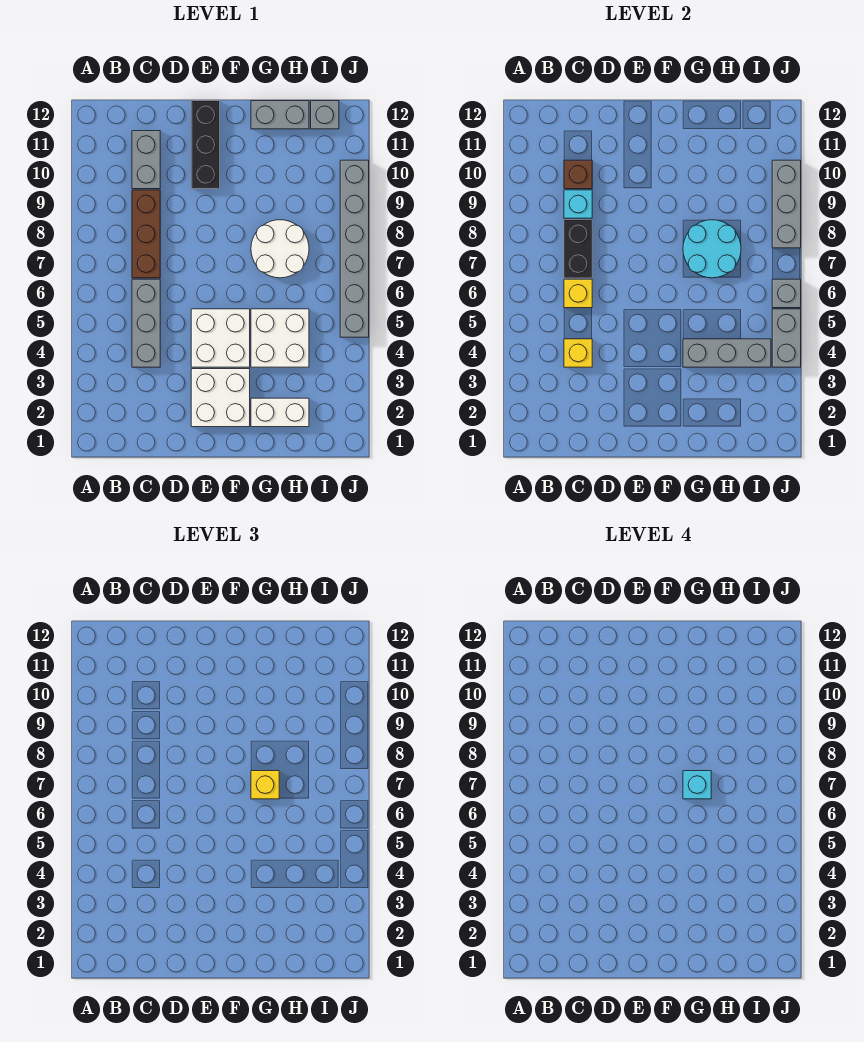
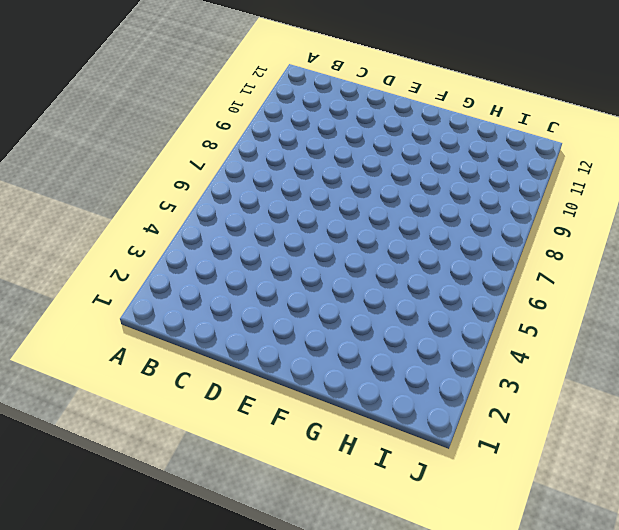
none -> grey 1x3 brick [132,279,160,367]
none -> brown 1x3 brick [132,190,160,278]
none -> grey 1x2 brick [132,131,160,189]

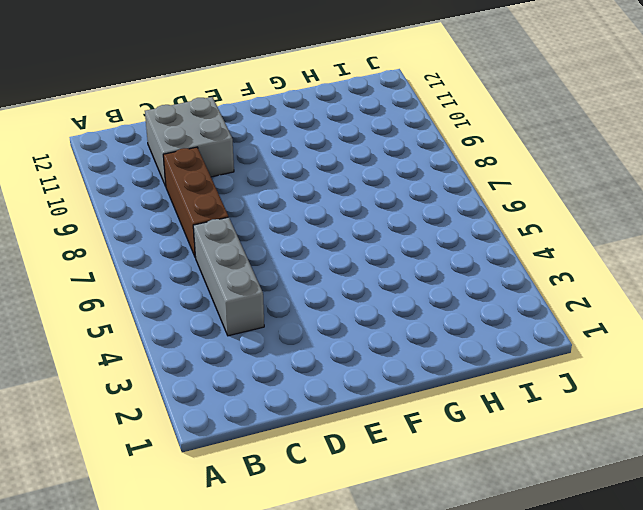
grey 2x2 brick [145,97,234,186] -> grey 1x2 brick [132,131,160,189]
none -> white 2x2 brick [191,369,250,427]
none -> white 2x2 brick [191,309,250,367]
none -> black 1x3 brick [191,101,220,189]

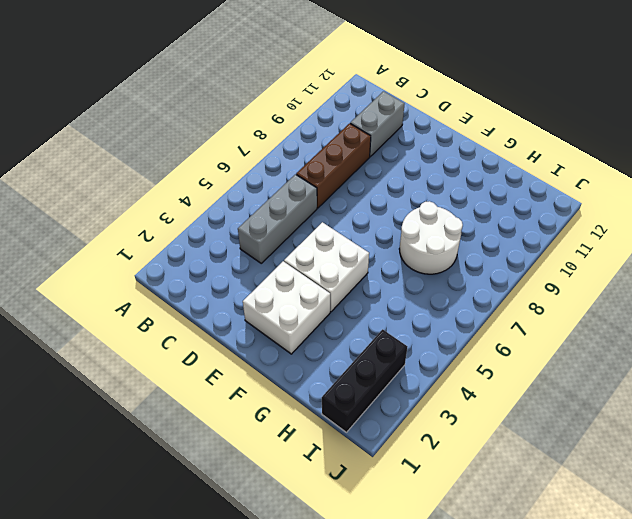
black 1x3 brick [322,329,408,432] -> black 1x3 brick moved to [191,101,220,189]
none -> white 1x2 brick [251,398,309,427]
none -> white 2x2 brick [251,309,309,367]
none -> grey 1x2 brick [251,101,309,129]

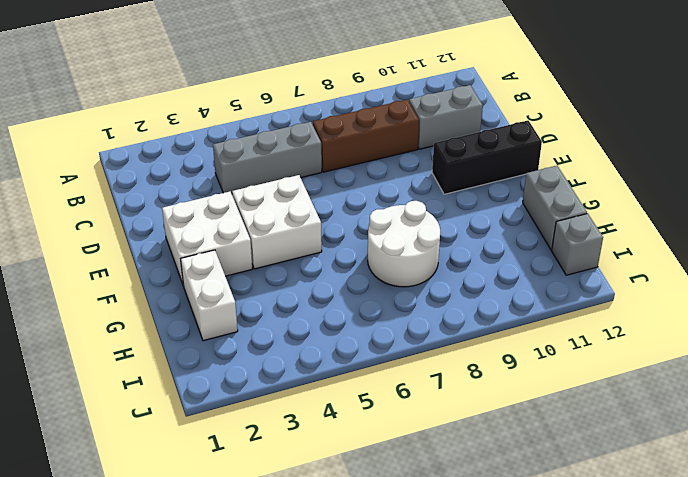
none -> white 2x2 brick [251,309,309,367]
none -> grey 1x6 brick [340,160,369,337]
none -> yellow 1x1 brick [564,339,592,367]

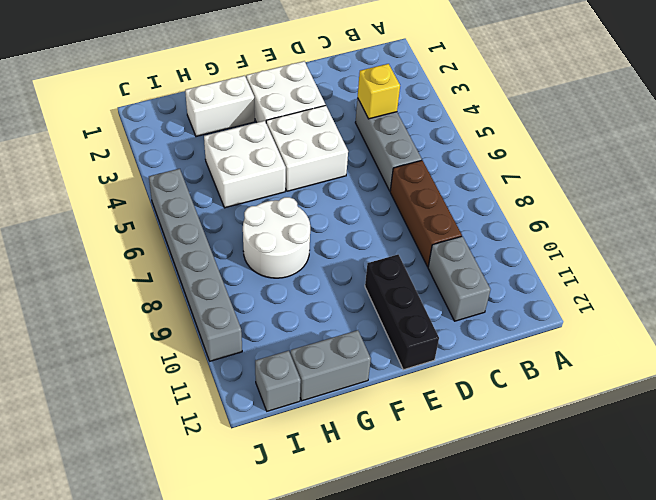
none -> yellow 1x1 brick [564,279,592,308]
none -> black 1x2 brick [564,220,592,278]
none -> cyan 1x1 brick [564,190,592,218]

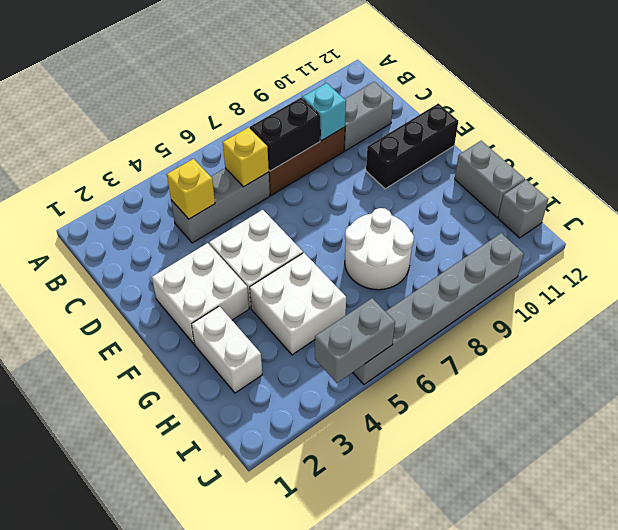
none -> brown 1x1 brick [564,160,592,189]
none -> grey 1x3 brick [683,339,771,367]
none -> cyan 2x2 round brick [683,220,741,278]

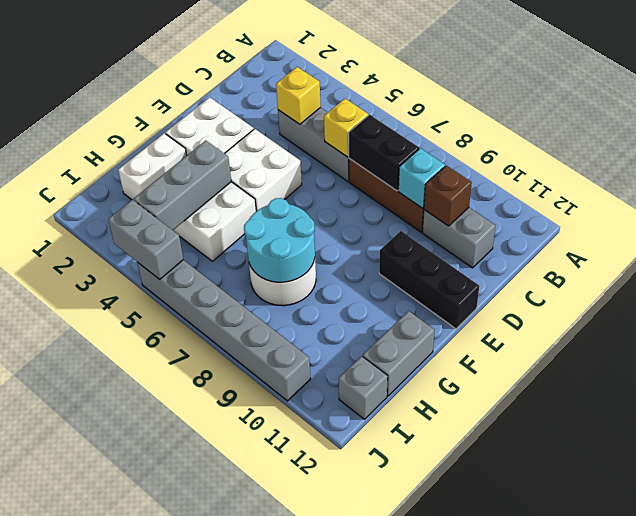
none -> grey 1x1 brick [772,279,801,308]
none -> grey 1x3 brick [772,160,801,248]
none -> yellow 1x1 brick [251,771,279,799]

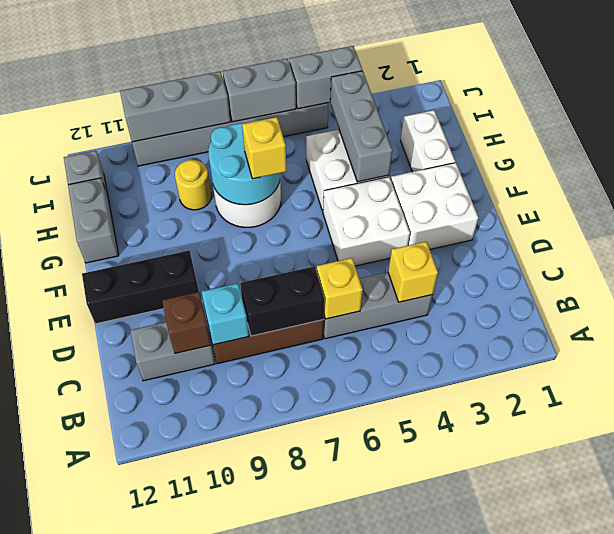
yellow 1x1 round brick [175,160,211,210] -> none
grey 1x2 brick [223,58,296,122] -> grey 1x1 brick [772,279,801,308]
none -> cyan 1x1 brick [683,771,711,799]

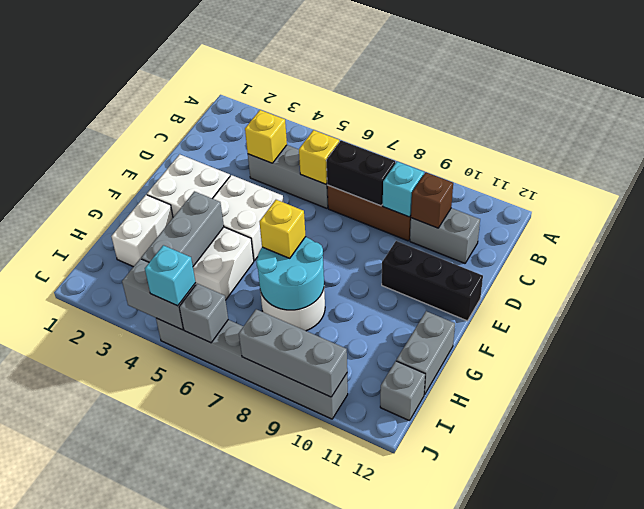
cyan 1x1 brick [145,245,196,306] -> cyan 1x1 brick moved to [683,771,711,799]

